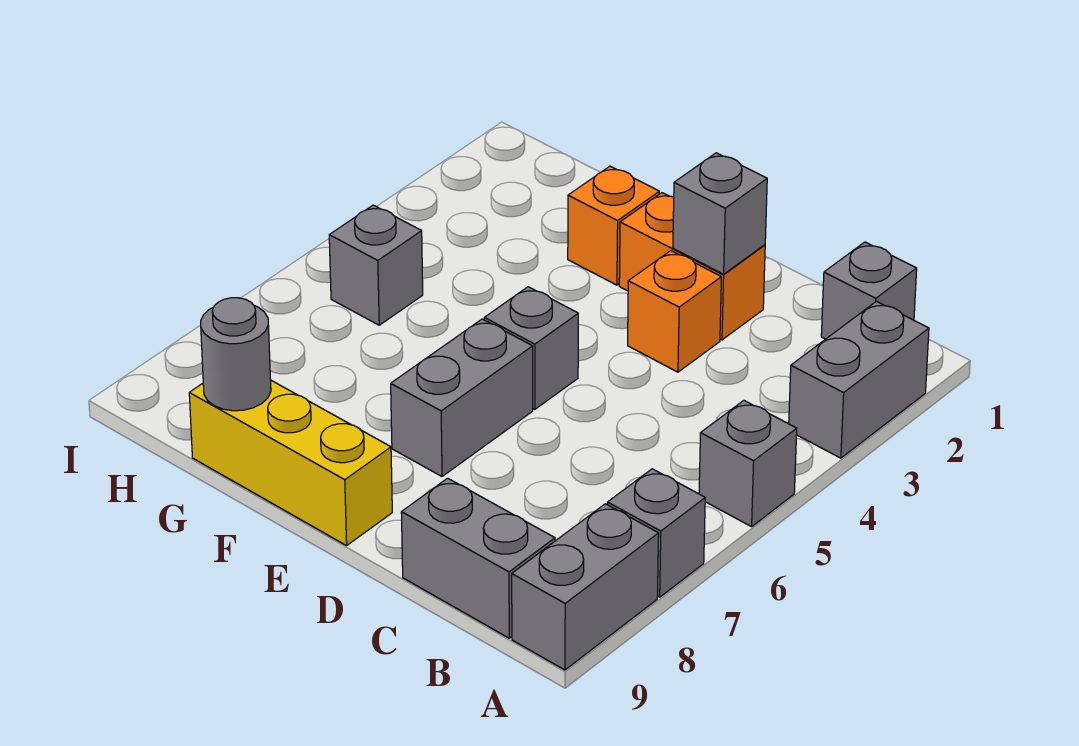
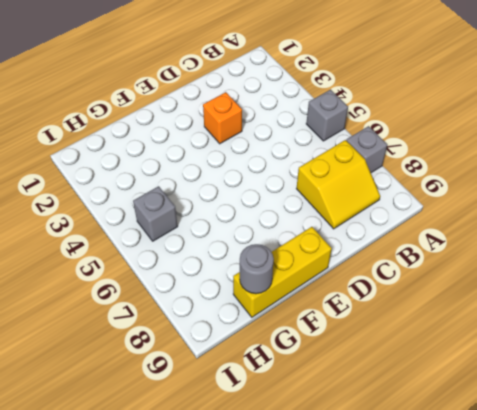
yellow 2x2 slope [297,140,380,229] -> none
none -> grey 1x2 brick [789,301,929,458]
none -> grey 1x2 brick [512,504,659,670]
none -> grey 1x1 brick [821,242,917,339]

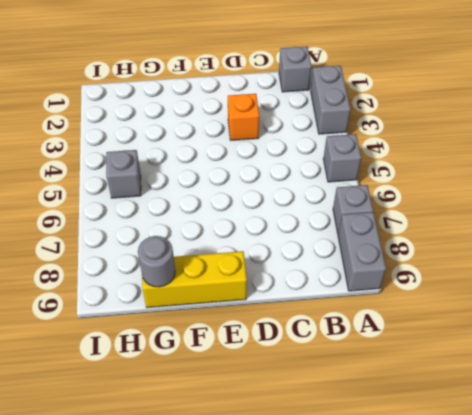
none -> grey 1x2 brick [401,478,555,638]
none -> orange 1x2 brick [619,193,765,340]
none -> grey 1x1 brick [484,287,578,409]

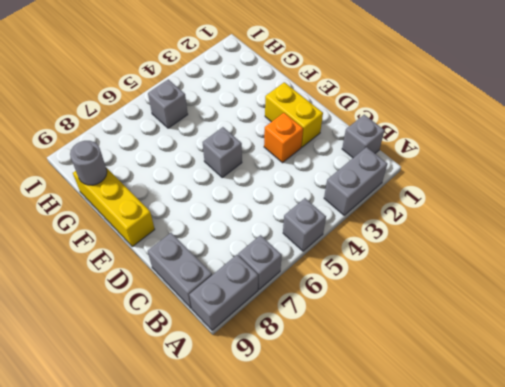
yellow 1x2 brick [265,82,323,147] -> orange 1x2 brick [619,193,765,340]
none -> grey 1x2 brick [391,319,533,476]
none -> orange 1x1 brick [568,166,659,285]
none -> grey 1x1 brick [673,153,767,274]

